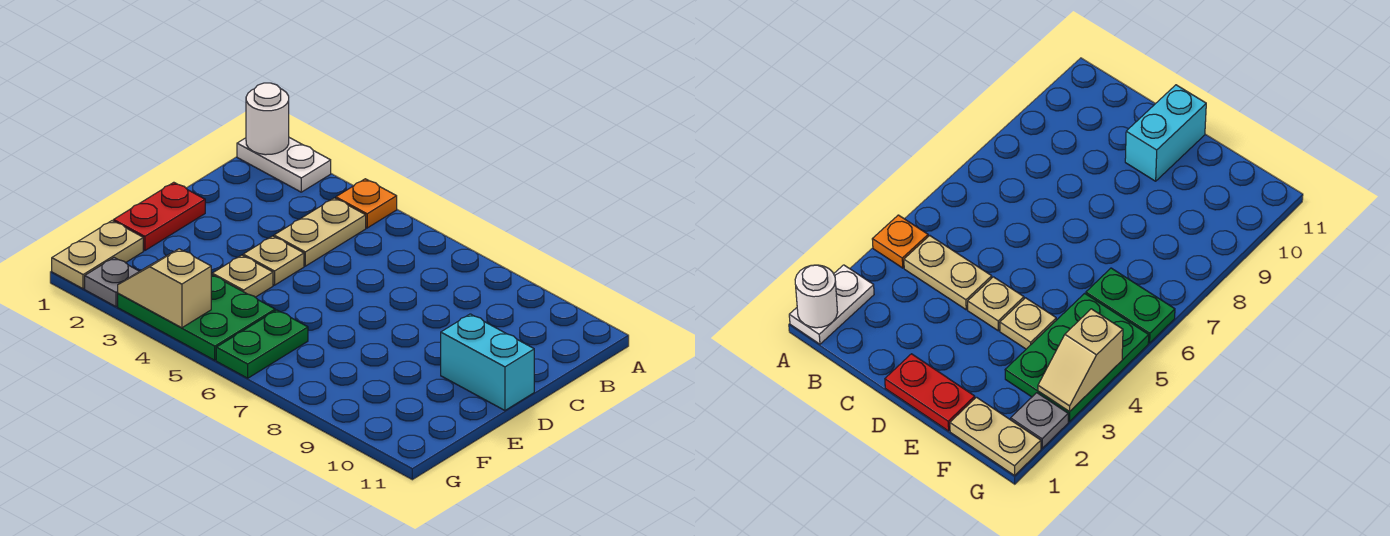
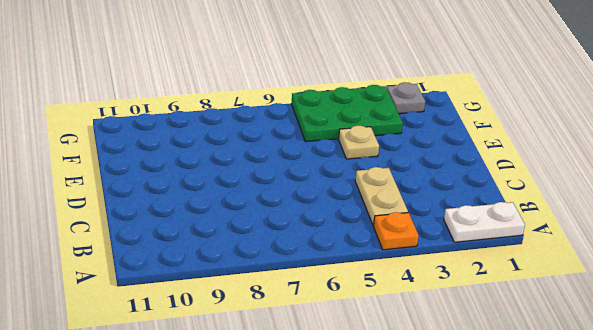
none -> red 1x2 plate [114,182,205,251]
none -> tan 1x1 plate [243,236,304,285]
none -> cyan 1x2 brick [441,314,534,410]

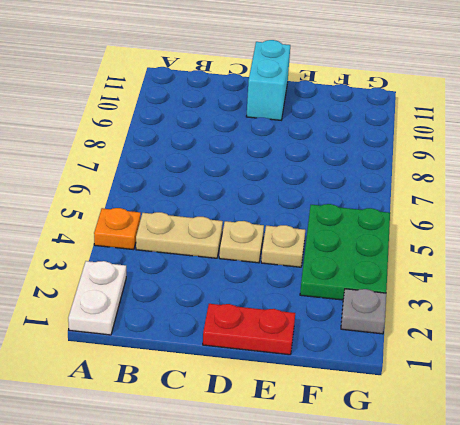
none -> tan 1x2 plate [52,221,143,289]
none -> green 1x2 plate [216,310,308,378]
none -> white 1x1 round brick [246,83,289,155]

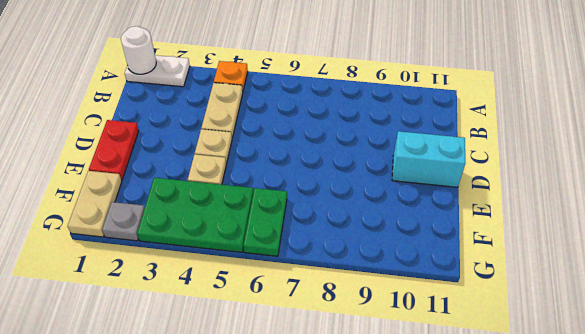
none -> tan 1x2 slope [118,249,211,328]

